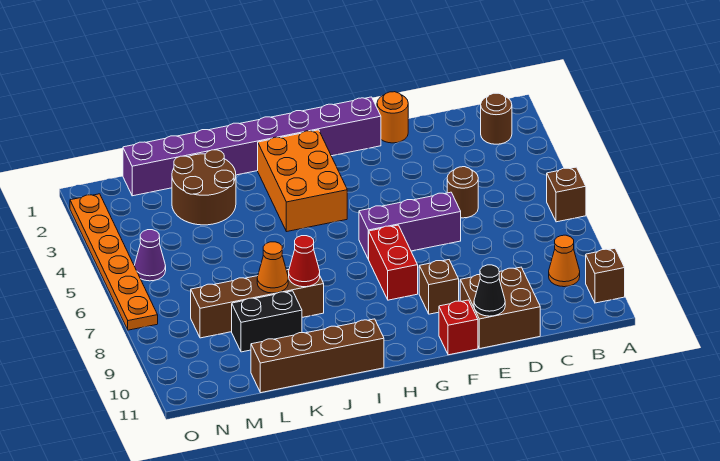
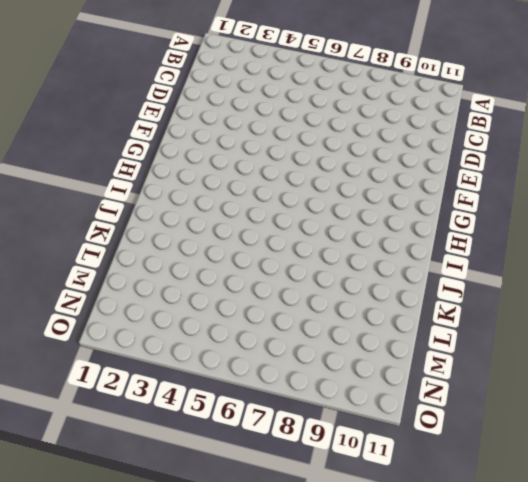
none -> brown 1x1 brick [547,167,586,222]
none -> brown 1x1 brick [586,248,625,303]
none -> brown 1x1 round brick [481,93,512,144]

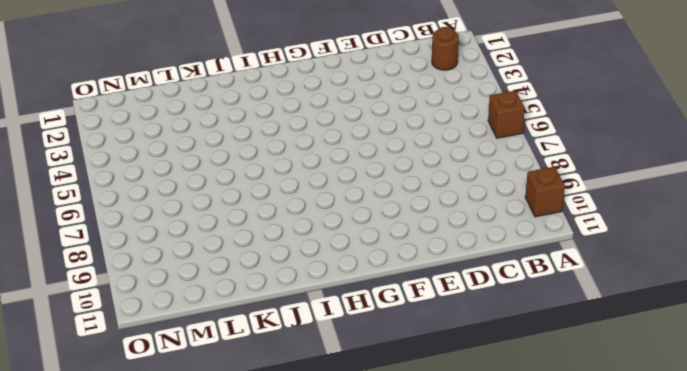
none -> orange 1x1 cone [549,235,580,287]
none -> brown 1x1 round brick [447,167,478,218]
none -> brown 2x2 brick [460,267,540,349]

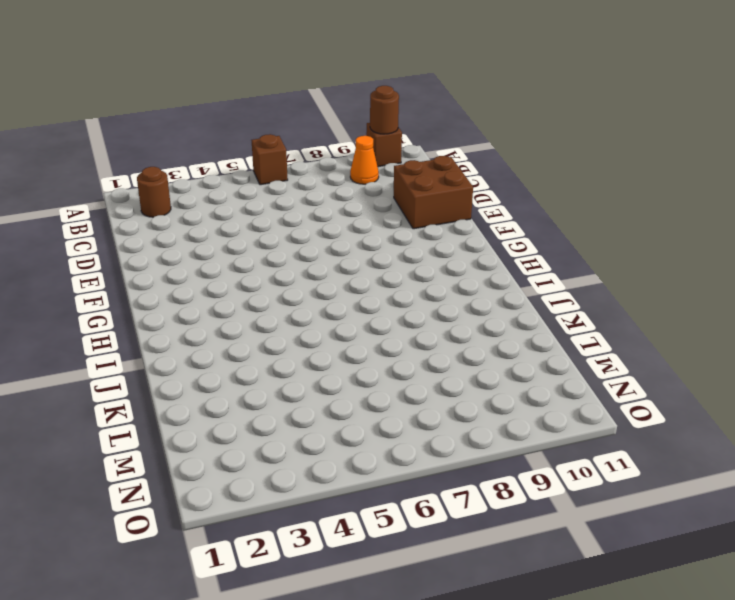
brown 1x1 round brick [370,86,399,134] -> brown 1x1 round brick moved to [447,167,478,218]
none -> orange 1x1 round brick [377,92,408,143]
none -> purple 1x3 brick [359,192,461,259]
none -> purple 1x8 brick [123,97,381,196]

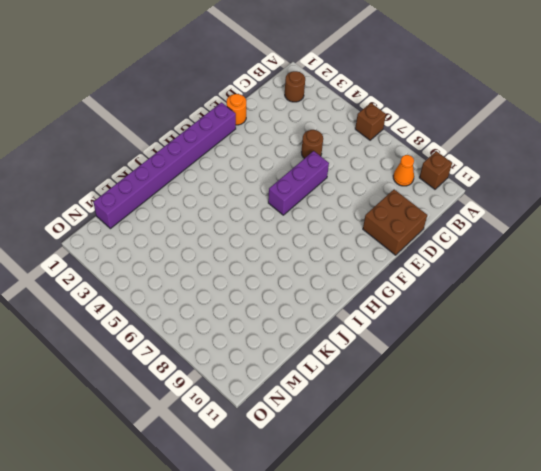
none -> brown 1x1 brick [419,260,459,314]
none -> red 1x1 brick [439,300,478,355]
none -> red 1x2 brick [368,225,418,300]

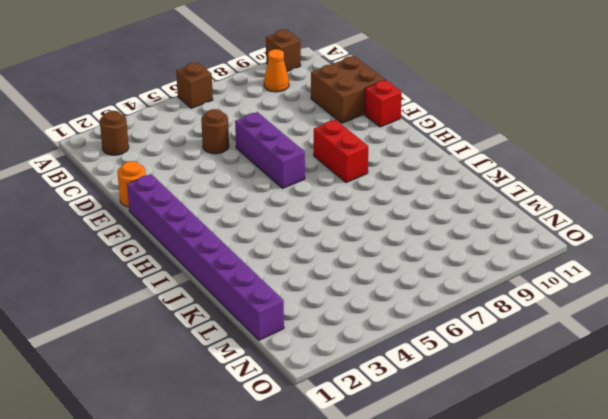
red 1x2 brick [314,120,368,183] -> red 1x2 brick turned to [368,225,418,300]
none -> brown 1x1 brick [419,260,459,314]
none -> orange 2x3 brick [258,130,347,232]
none -> brown 1x4 brick [251,319,384,393]

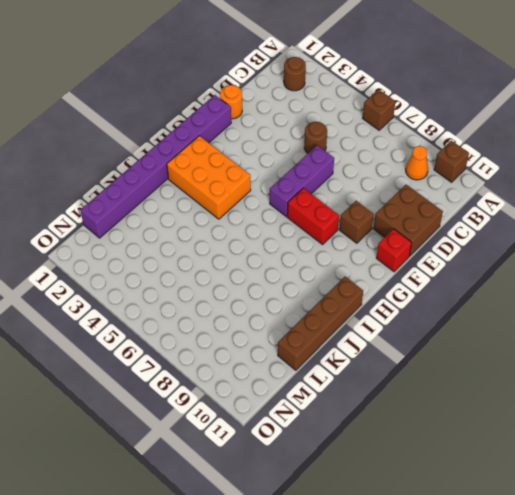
none -> brown 1x4 brick [191,270,324,338]
none -> brown 2x2 round brick [172,150,236,225]
none -> black 1x2 brick [232,291,302,352]

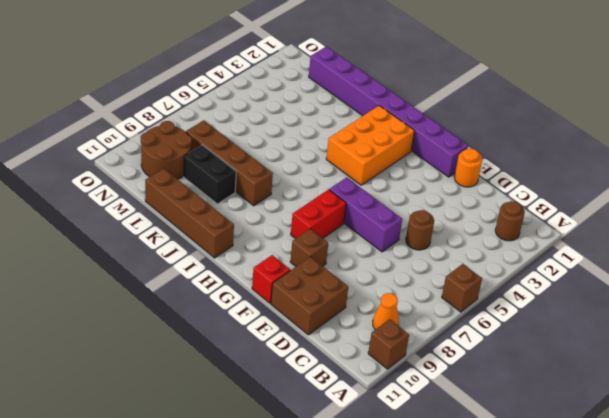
brown 2x2 round brick [141,121,192,179] -> brown 2x2 round brick moved to [172,150,236,225]
none -> purple 1x1 cone [134,230,166,281]
none -> orange 1x6 plate [70,194,158,330]
none -> black 1x1 cone [474,265,505,316]

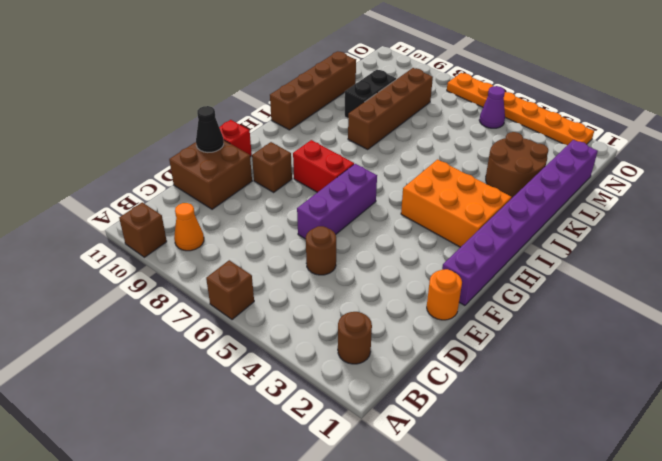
none -> red 1x1 cone [289,236,320,287]
none -> orange 1x1 cone [257,242,288,293]

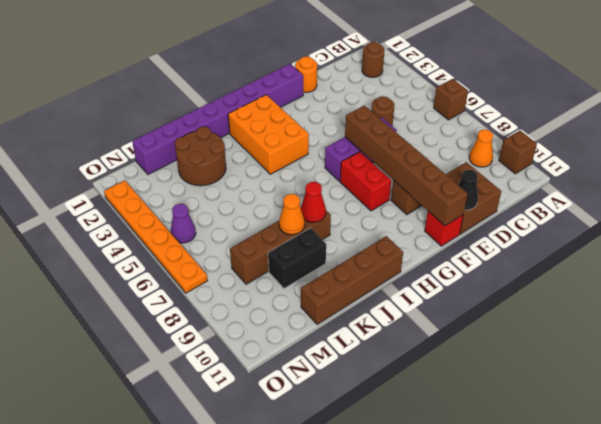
brown 1x6 brick [345,106,468,226] -> none

